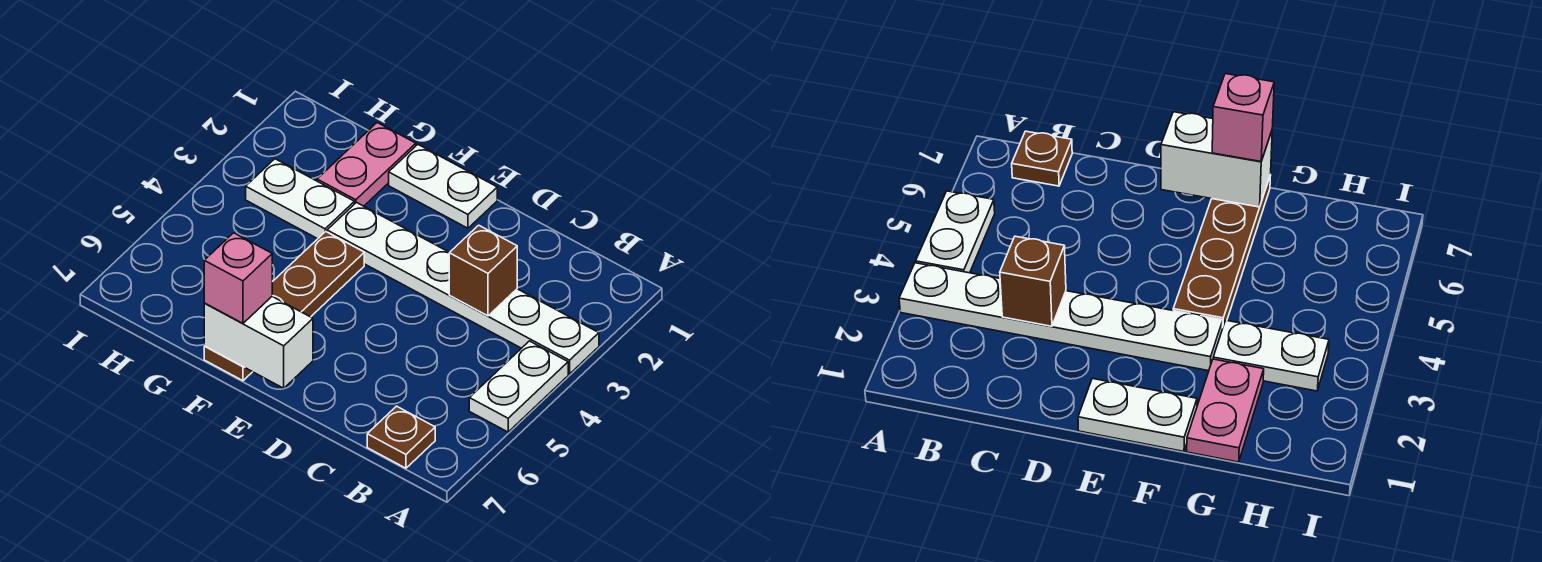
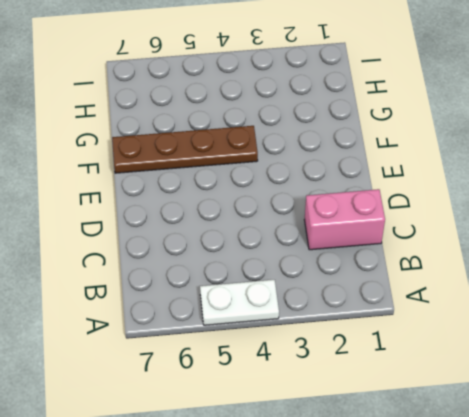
pink 1x2 brick [304,189,385,250] -> none
none -> white 1x6 plate [327,203,599,374]
none -> brown 1x1 plate [367,406,435,468]

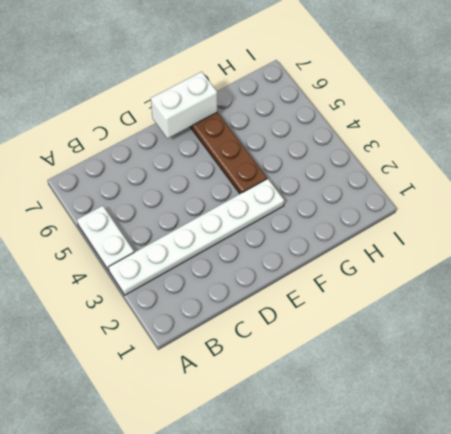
none -> brown 1x1 plate [367,406,435,468]
none -> white 1x2 plate [389,145,497,228]

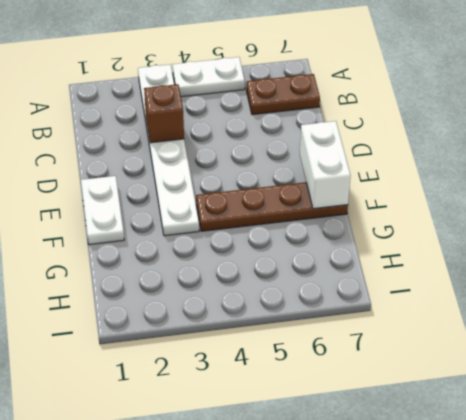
brown 1x2 plate [246,74,320,115] -> brown 1x1 plate [367,406,435,468]
none -> pink 1x2 plate [317,123,416,206]
none -> white 1x2 plate [246,159,354,239]

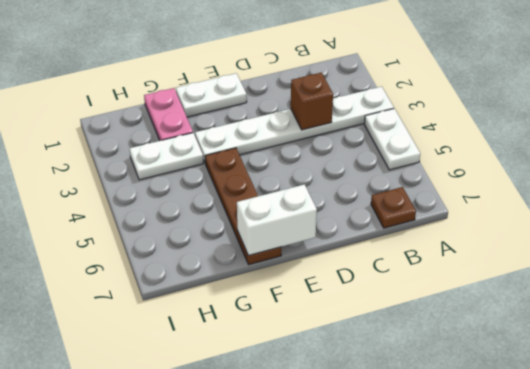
none -> pink 1x1 brick [204,233,272,324]

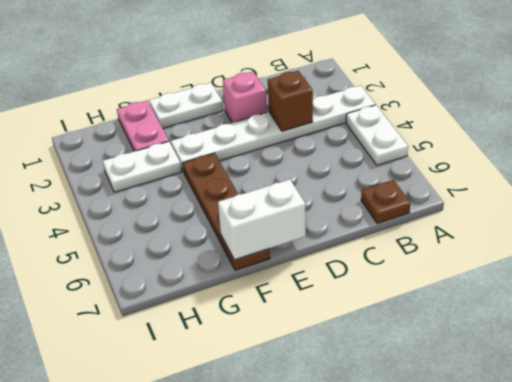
pink 1x1 brick [223,71,267,123] -> pink 1x1 brick moved to [204,233,272,324]

